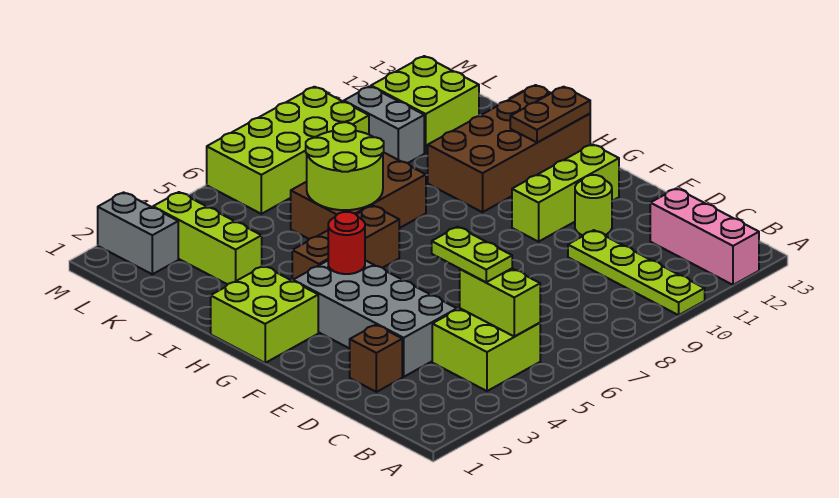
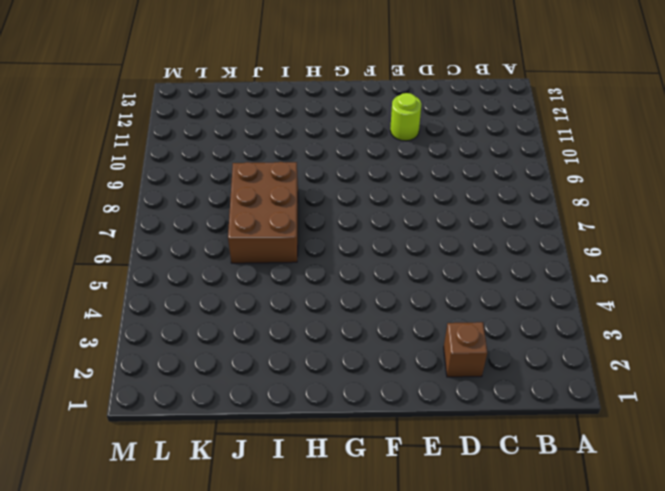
none -> lime 1x4 plate [568,230,705,315]
none -> pink 1x3 brick [650,188,759,285]
none -> lime 2x2 brick [432,308,540,391]

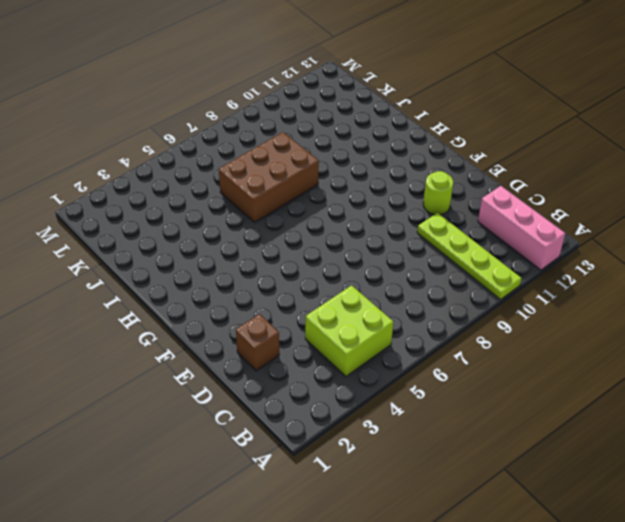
none -> grey 2x4 brick [293,260,457,377]
none -> lime 1x3 brick [512,144,619,242]
none -> lime 2x2 brick [211,266,318,363]

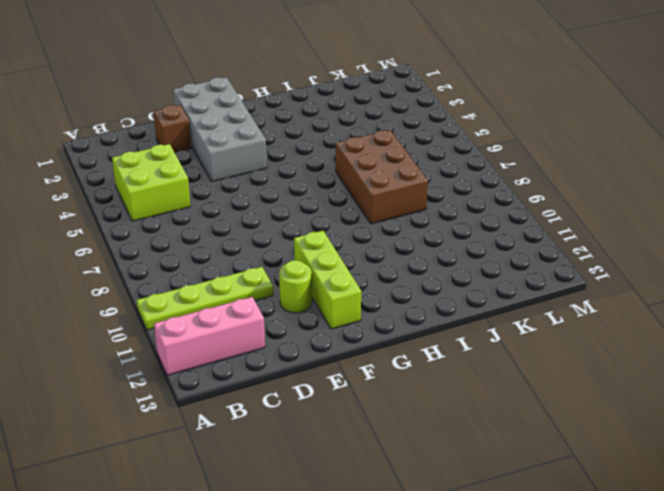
grey 2x4 brick [173,77,267,182] -> grey 2x4 brick turned to [293,260,457,377]
none -> lime 2x2 brick [211,266,318,363]
none -> brown 1x3 brick [292,206,399,281]
none -> brown 2x4 brick [428,85,590,212]

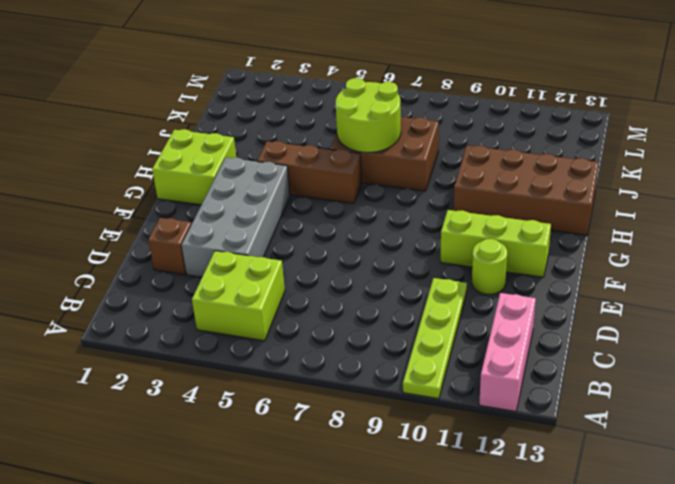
none -> lime 1x3 brick [153,192,262,285]
none -> grey 1x2 brick [344,86,424,163]
none -> lime 2x2 brick [371,56,479,153]

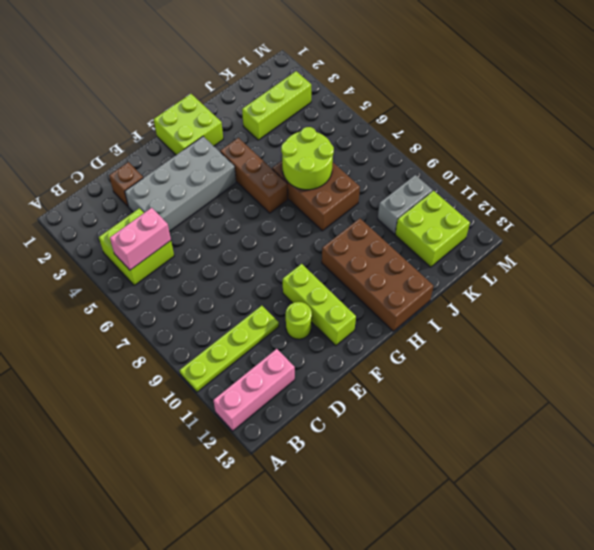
pink 1x2 brick [110,208,171,270] -> lime 1x2 brick [460,269,540,337]
none -> grey 1x2 brick [98,192,178,274]
none -> lime 2x4 brick [207,87,369,214]
none -> red 1x1 round brick [328,212,365,274]

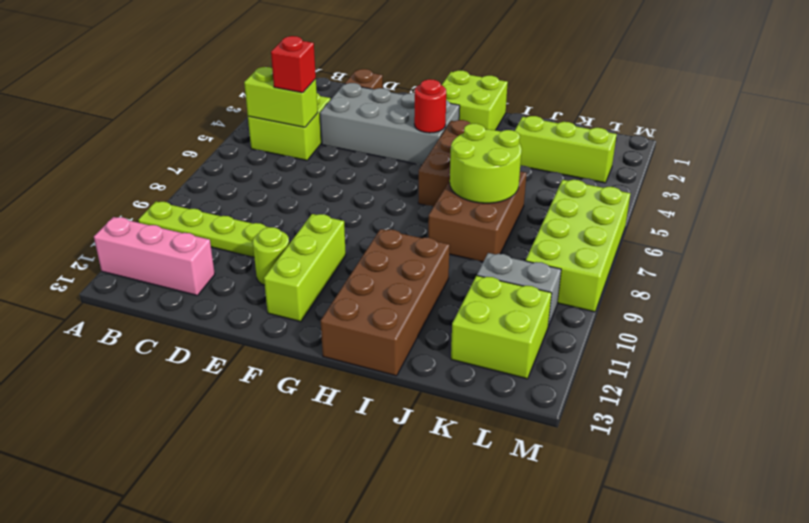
red 1x1 brick [271,36,316,93] -> lime 1x2 plate [432,227,512,282]
none -> grey 1x2 brick [98,192,178,274]
none -> brown 1x2 plate [510,87,590,142]

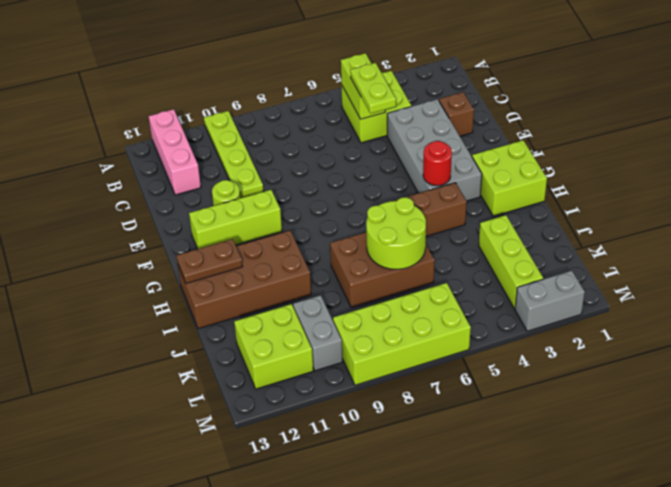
grey 1x2 brick [515,271,585,331] -> grey 1x2 brick turned to [98,192,178,274]

